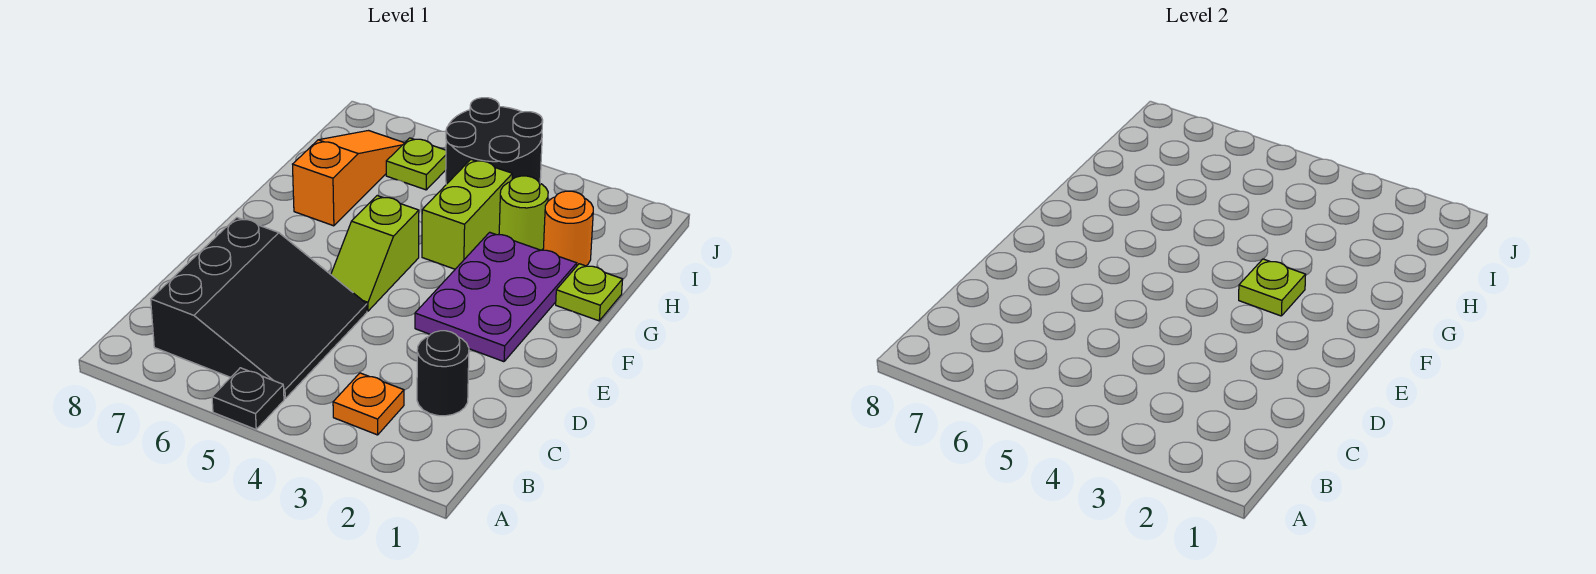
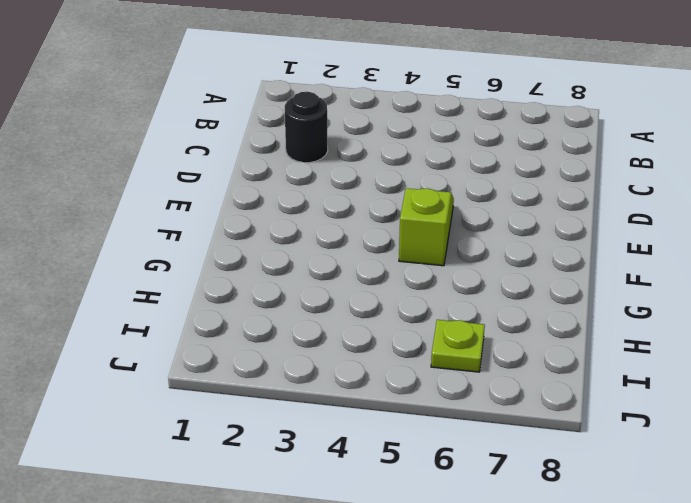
none -> black 1x1 plate [212,368,284,429]
none -> orange 1x1 plate [333,373,404,435]
none -> black 3x3 slope [151,217,367,399]

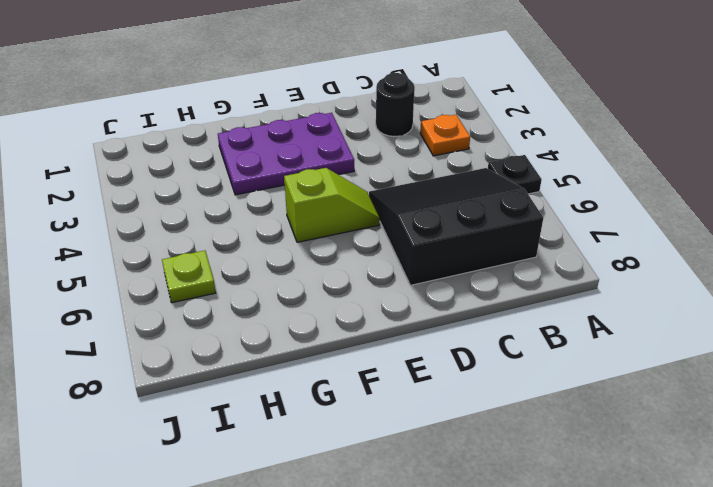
none -> lime 1x1 plate [556,264,623,321]
none -> lime 1x2 brick [422,160,512,269]
none -> orange 1x3 slope [293,131,404,226]

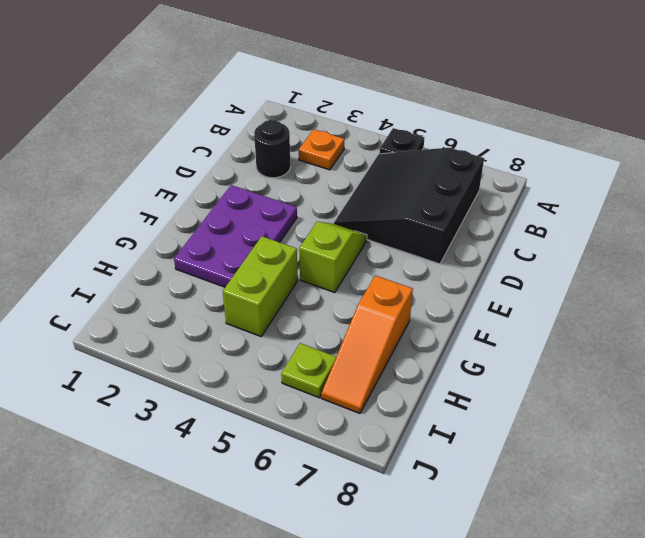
none -> lime 1x1 plate [556,264,623,321]
none -> orange 1x1 round brick [543,191,593,266]
none -> lime 1x1 round brick [499,176,548,250]

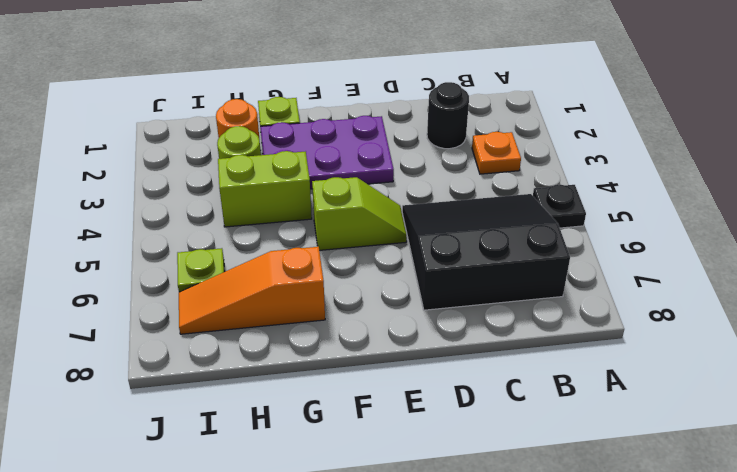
none -> black 2x2 round brick [446,98,543,184]
none -> lime 1x1 plate [1239,259,1306,316]

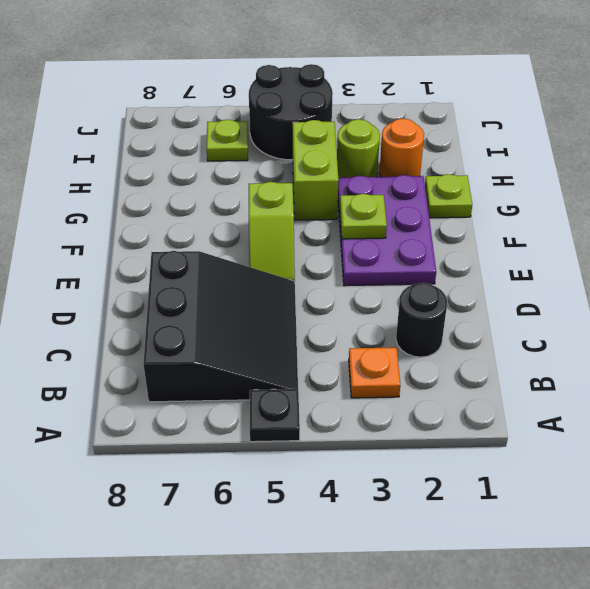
none -> orange 1x3 slope [293,131,404,226]

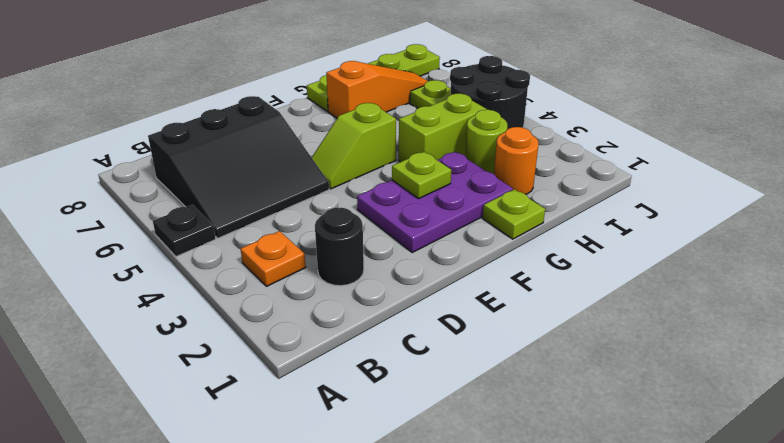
lime 1x4 plate [307,44,440,111] -> none

